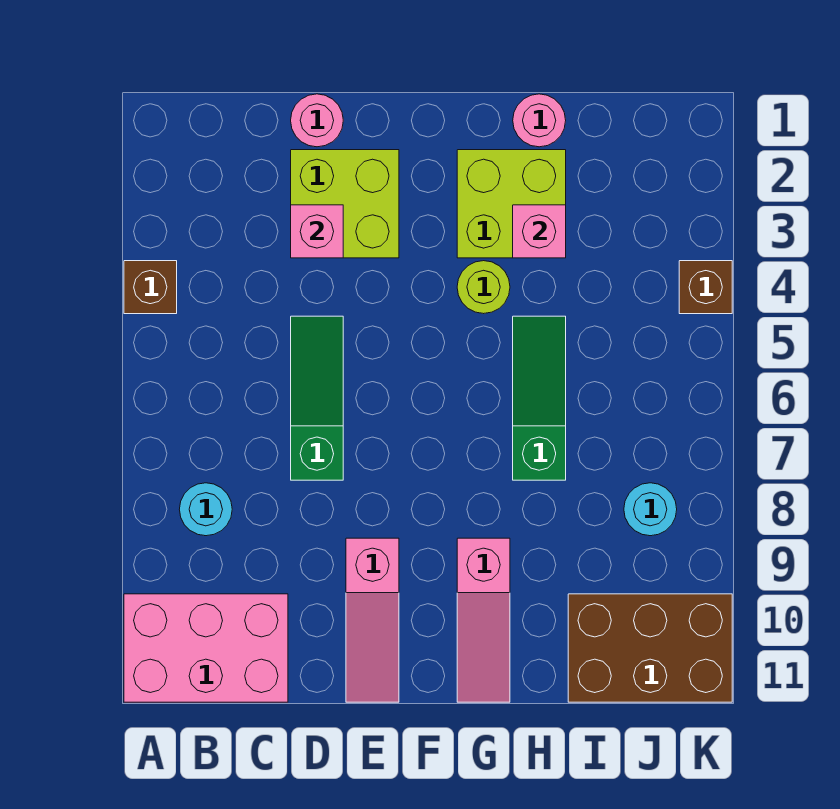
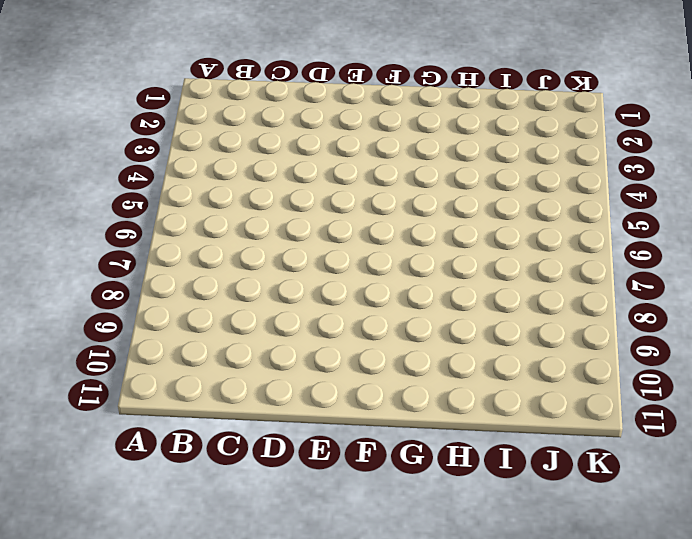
none -> brown 1x1 brick [124,261,177,314]
none -> pink 2x3 brick [124,594,288,702]
none -> cyan 1x1 round brick [179,483,232,536]

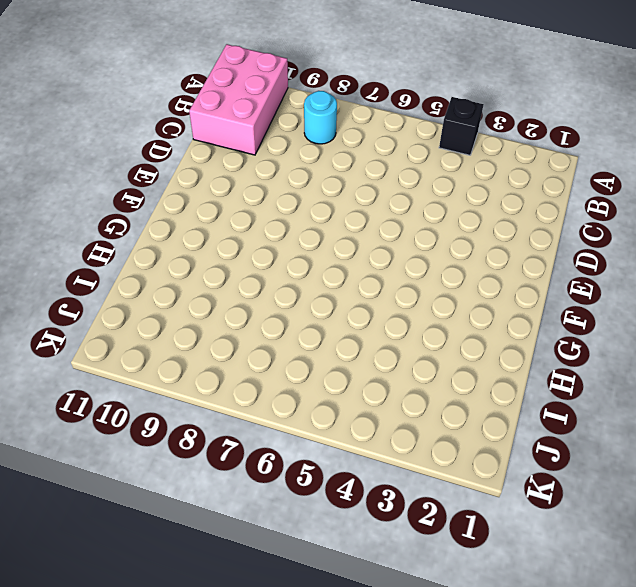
black 1x1 brick [439,97,484,155] -> brown 1x1 brick [124,261,177,314]
none -> pink 1x1 round brick [291,94,343,147]
none -> lime 2x2 brick [291,150,399,258]
none -> green 1x3 slope [291,316,343,480]

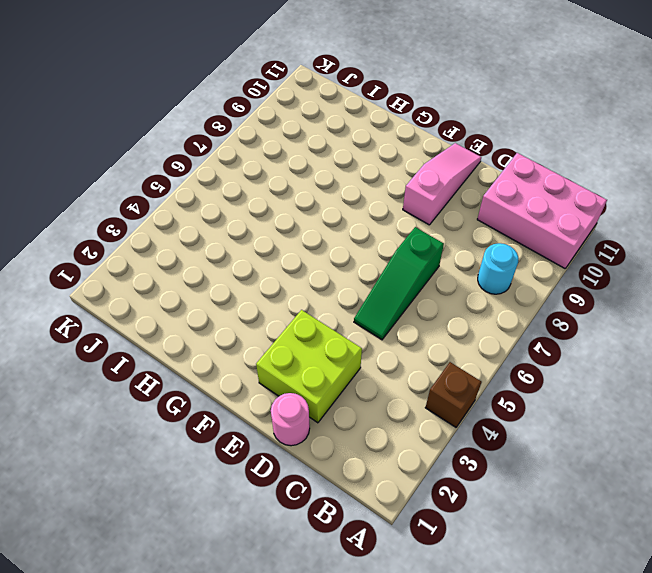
none -> lime 2x2 brick [457,150,566,258]
none -> lime 1x1 round brick [457,261,510,314]
none -> pink 1x3 slope [457,538,510,702]

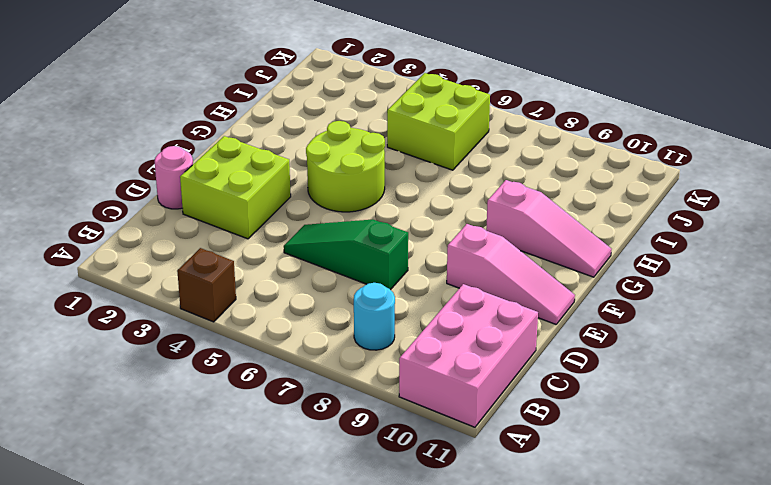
lime 2x2 round brick [306,121,385,212] -> lime 1x1 round brick [457,261,510,314]
lime 2x2 brick [387,73,490,170] -> lime 2x2 brick moved to [457,150,566,258]
none -> pink 1x1 round brick [513,94,566,147]
none -> green 1x3 slope [513,316,566,480]
none -> brown 2x3 brick [568,594,732,702]

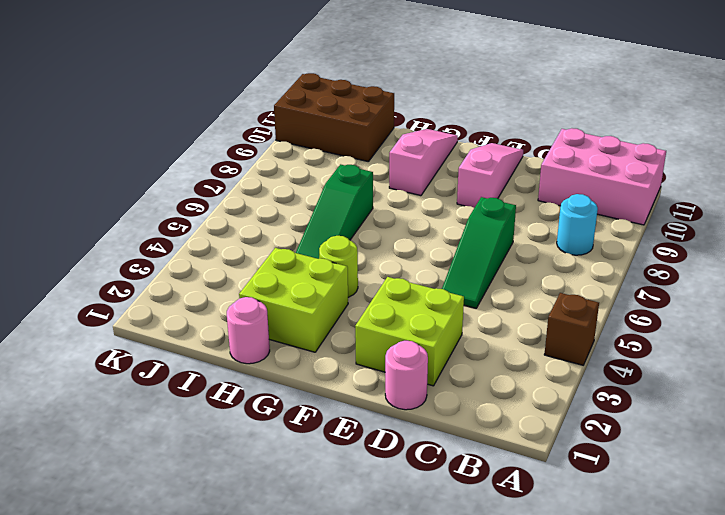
none -> cyan 1x1 round brick [624,483,677,536]
none -> brown 1x1 brick [679,261,732,314]
none -> pink 1x1 brick [291,205,343,258]

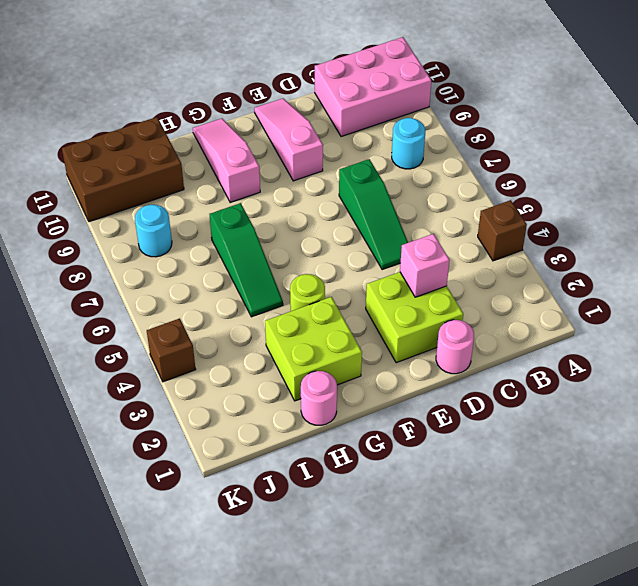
none -> pink 1x1 brick [513,205,566,258]

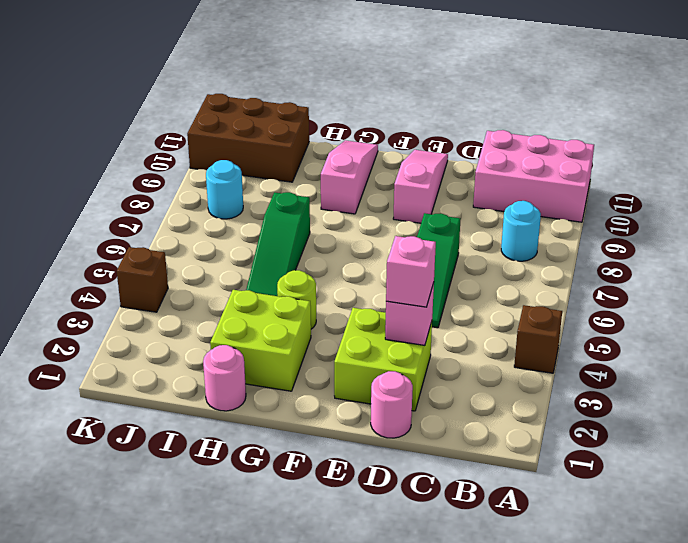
pink 1x1 brick [386,236,436,307] -> pink 1x1 brick moved to [513,205,566,258]

